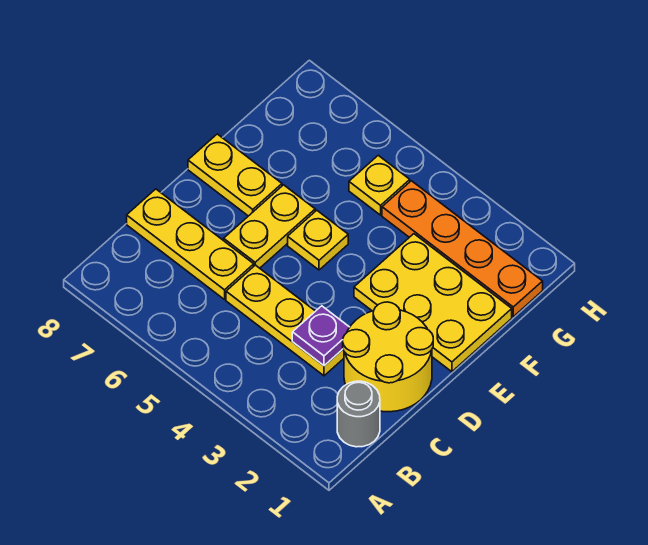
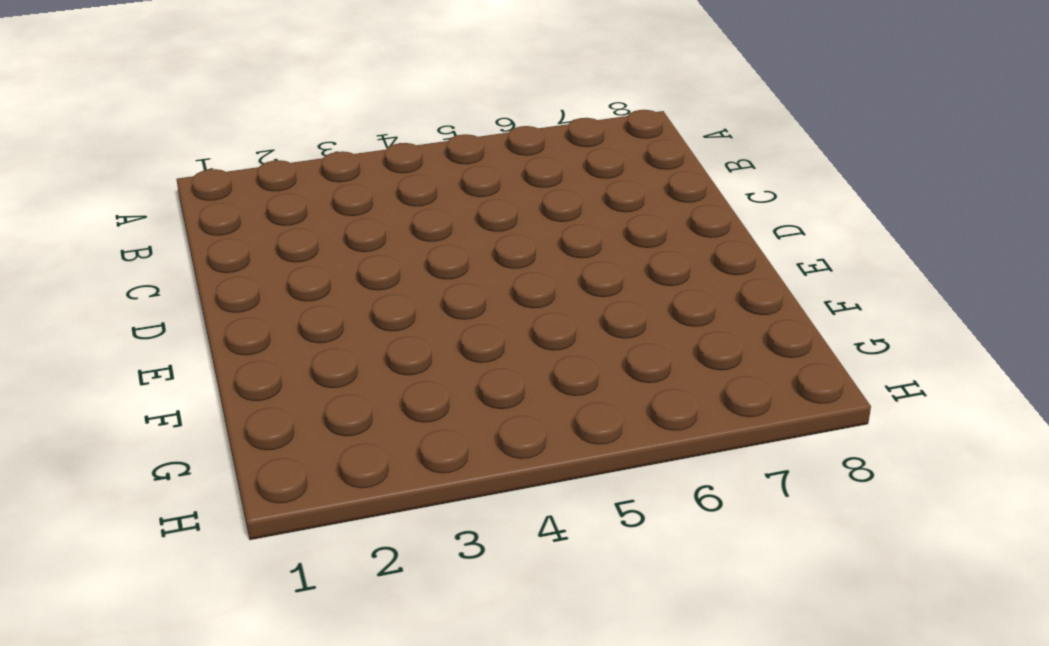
none -> grey 1x1 round brick [337,381,380,447]
none -> yellow 2x2 round brick [343,302,433,412]

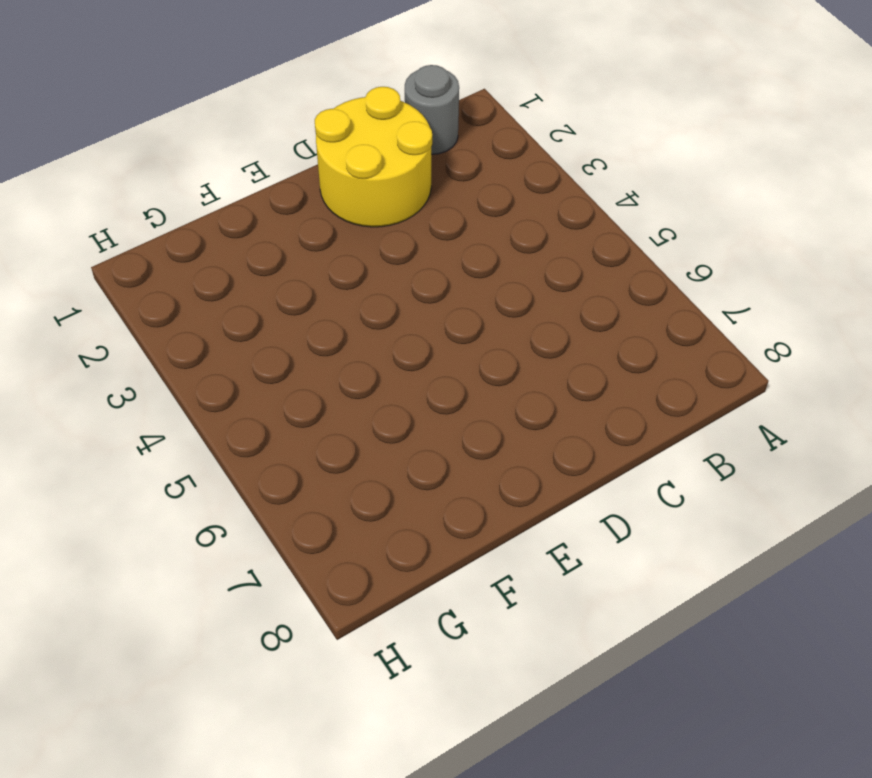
none -> yellow 1x3 plate [226,265,344,376]
none -> yellow 1x3 plate [127,189,254,300]

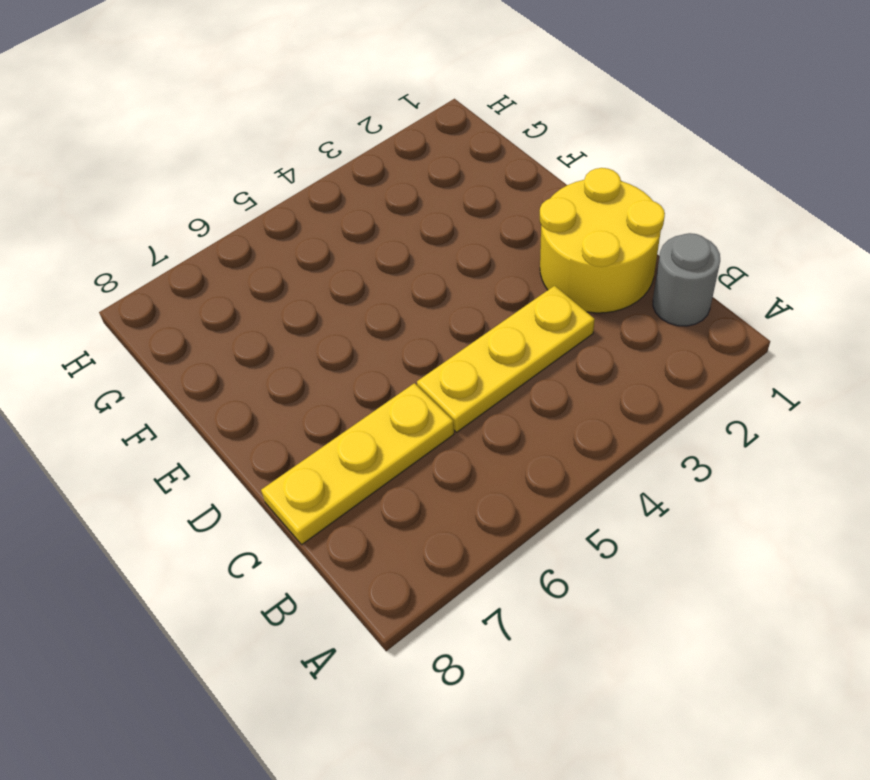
none -> yellow 1x2 plate [224,185,315,268]
none -> yellow 2x3 plate [354,234,512,372]

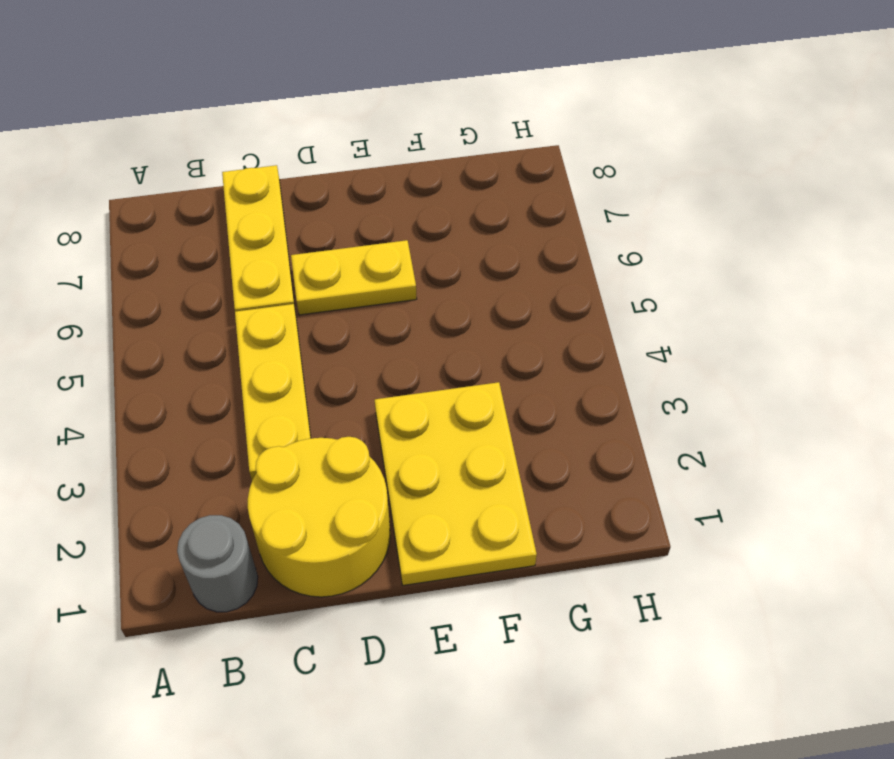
none -> yellow 1x1 plate [288,210,348,270]
none -> yellow 1x2 plate [188,134,282,216]

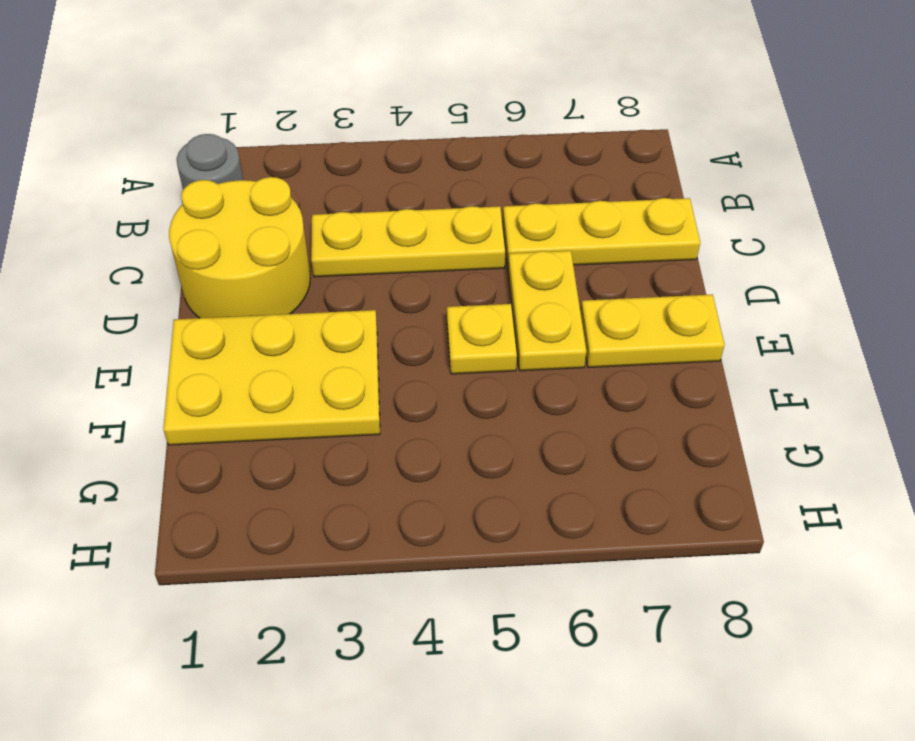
none -> orange 1x4 plate [382,181,543,317]
none -> yellow 1x1 plate [349,155,410,215]

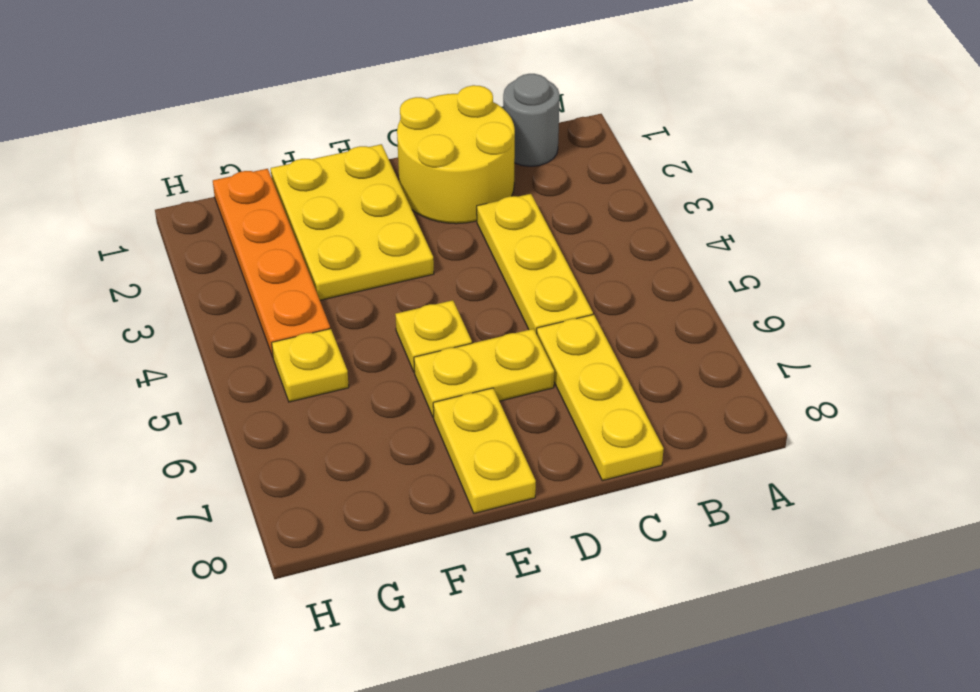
none -> purple 1x1 plate [292,306,350,366]

